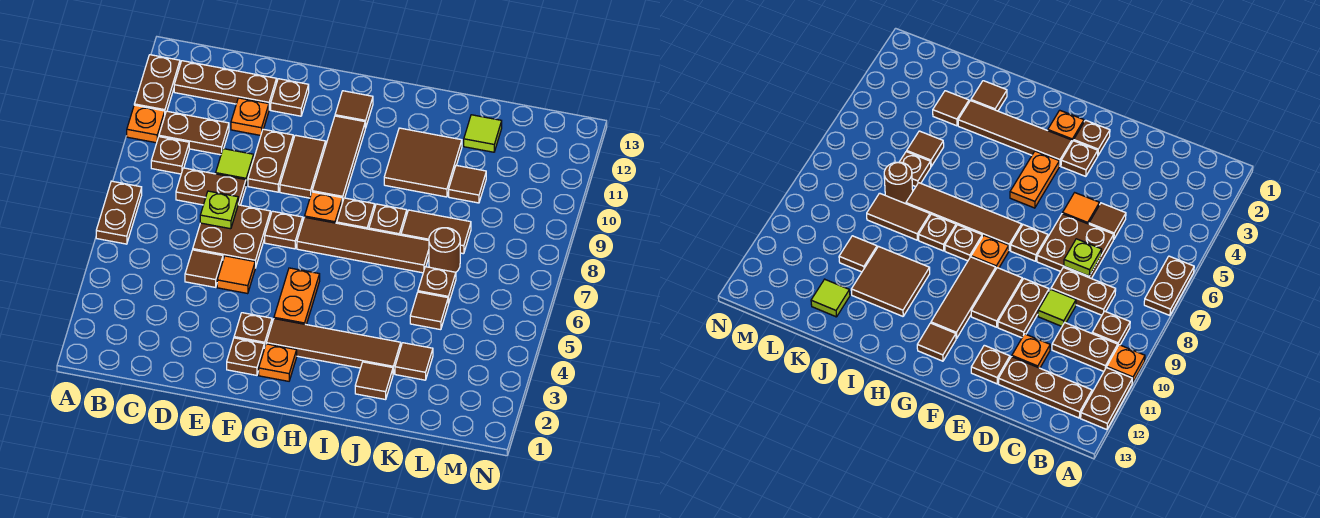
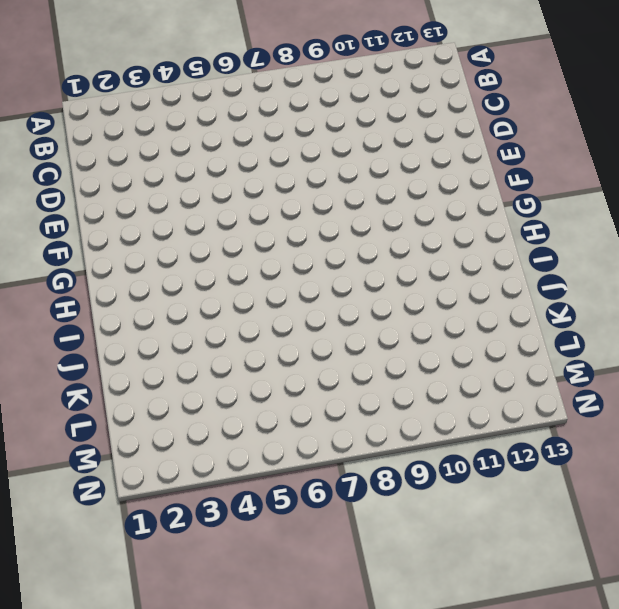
none -> brown 1x2 plate [96,181,142,244]
none -> orange 1x1 plate [127,105,165,143]
none -> brown 1x2 plate [134,55,180,114]
none -> brown 1x1 plate [151,137,189,174]

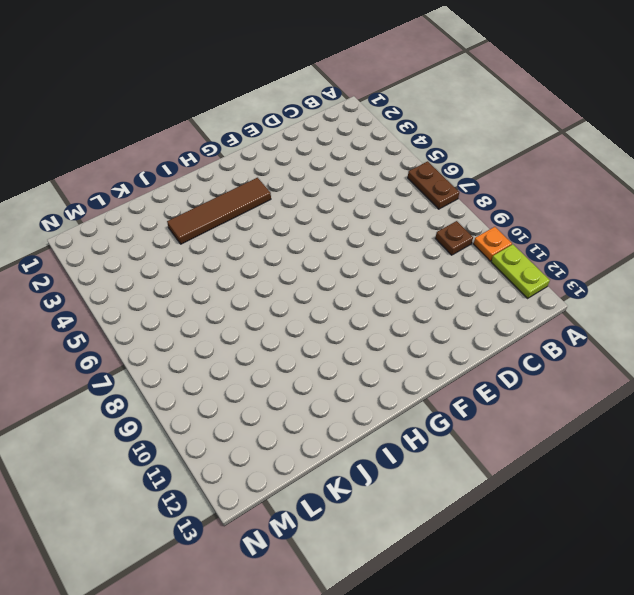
lime 1x2 plate [491,244,550,298] -> brown 1x2 plate [134,55,180,114]
none -> brown 1x2 plate [159,111,229,155]
none -> brown 1x3 plate [174,61,277,109]
none -> brown 1x2 plate [176,168,246,205]
none -> brown 1x1 tile [185,250,223,287]

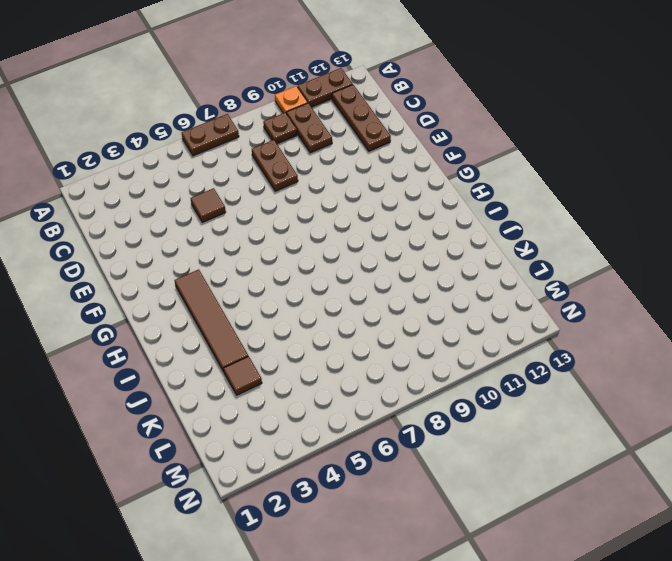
none -> brown 2x2 plate [193,205,270,268]
none -> lime 1x1 tile [216,149,254,185]
none -> orange 1x1 plate [231,98,269,135]
none -> orange 1x1 tile [217,256,255,294]

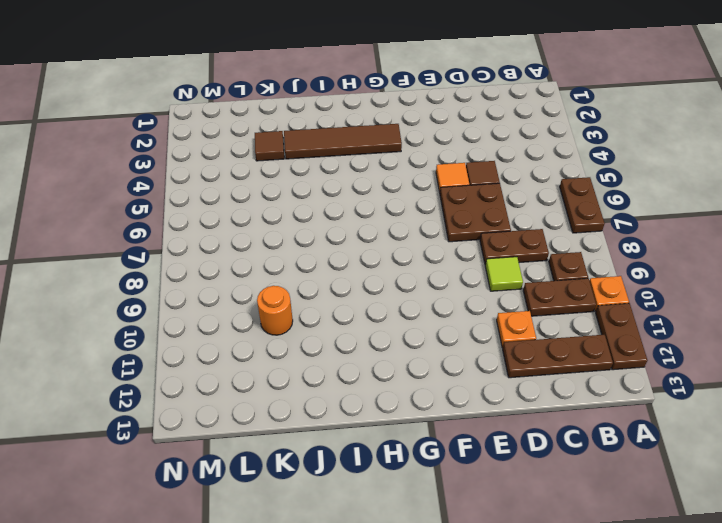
orange 1x1 round brick [257,286,293,335] -> brown 1x1 tile [449,165,486,203]
none -> brown 1x2 plate [248,129,293,192]
none -> brown 1x1 plate [271,79,309,116]
none -> brown 1x1 plate [227,338,264,375]
none -> brown 1x1 plate [234,313,272,348]

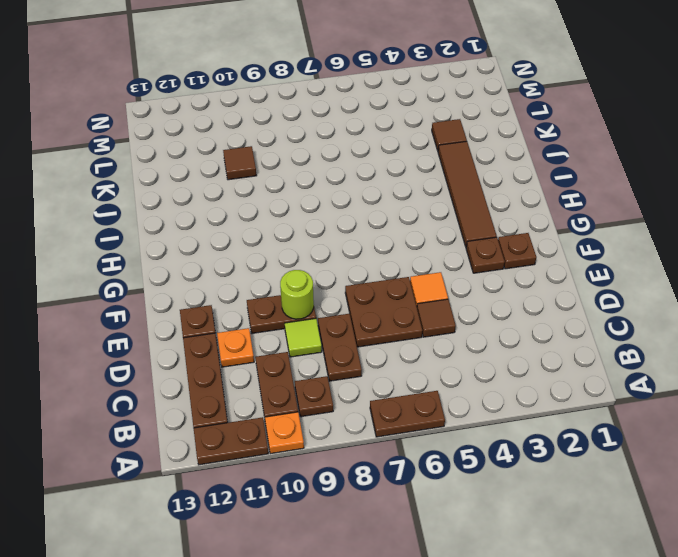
lime 1x1 round brick [280,270,314,319] -> none
none -> brown 1x1 plate [265,211,303,249]
none -> brown 1x2 tile [280,135,326,198]
none -> orange 1x1 plate [259,344,297,381]
none -> orange 1x2 plate [274,268,320,325]

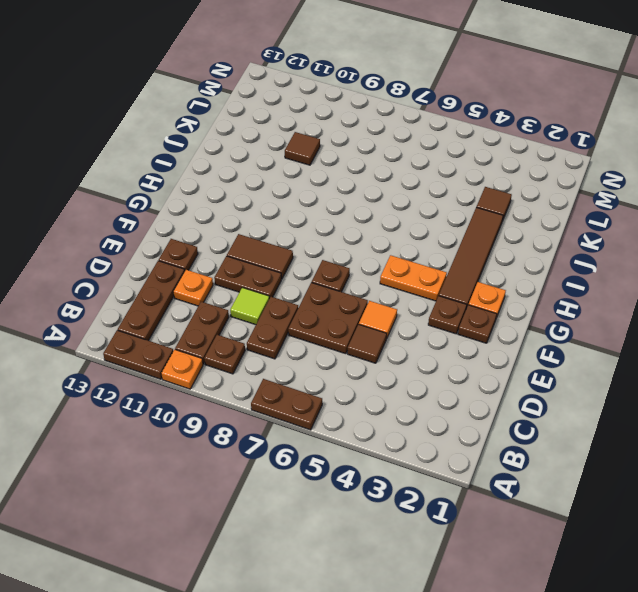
none -> brown 1x4 tile [297,217,429,273]
none -> orange 1x1 plate [305,192,342,223]
none -> brown 1x3 tile [312,116,365,203]
none -> brown 1x1 tile [335,91,373,128]

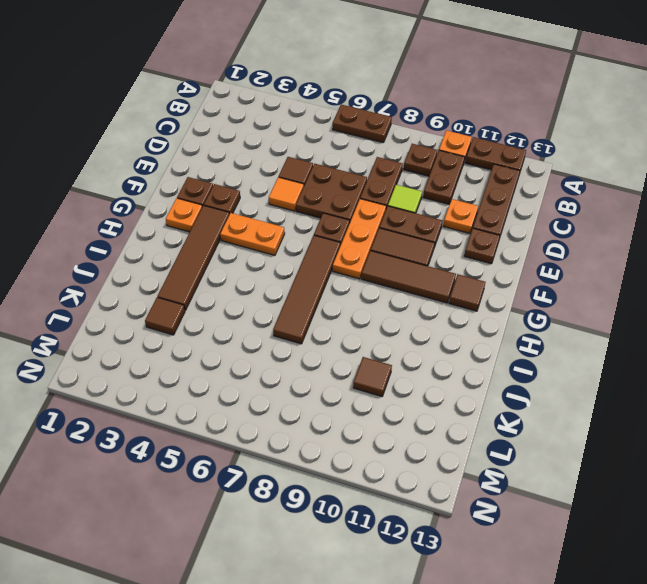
orange 1x3 plate [333,199,386,279] -> orange 1x1 plate [305,192,342,223]
none -> brown 1x1 plate [337,198,375,229]
none -> brown 1x1 plate [369,204,407,235]
none -> brown 2x2 tile [384,128,462,197]
none -> brown 1x1 tile [355,362,393,400]

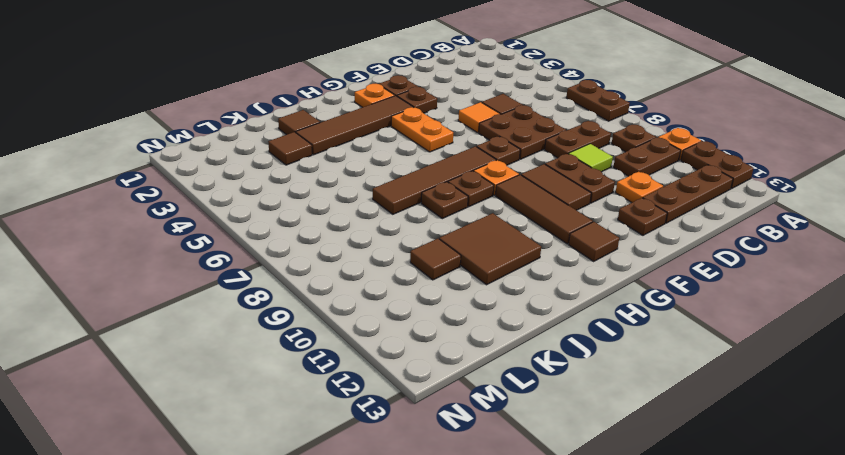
none -> brown 1x2 tile [401,210,471,254]
none -> brown 1x1 tile [410,292,448,330]
none -> brown 1x1 plate [418,267,456,304]
none -> brown 1x1 round brick [429,228,460,272]

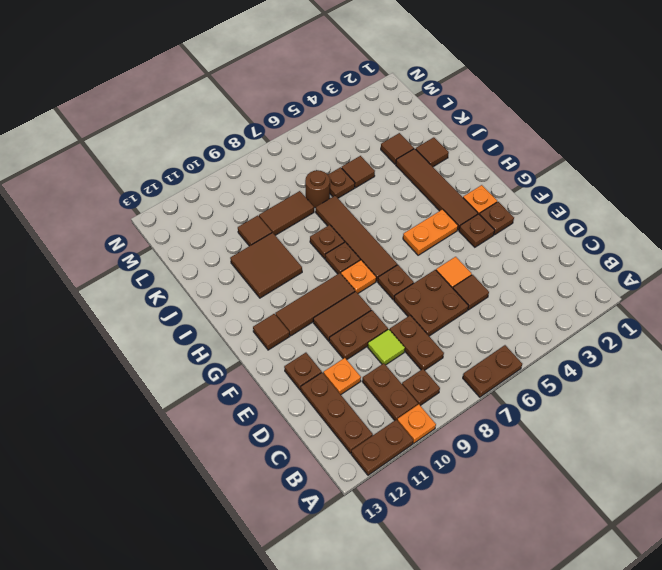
brown 1x2 tile [259,191,314,235] -> brown 1x2 tile turned to [401,210,471,254]
none -> lime 1x1 tile [464,115,502,152]
none -> lime 1x1 plate [200,191,238,229]

